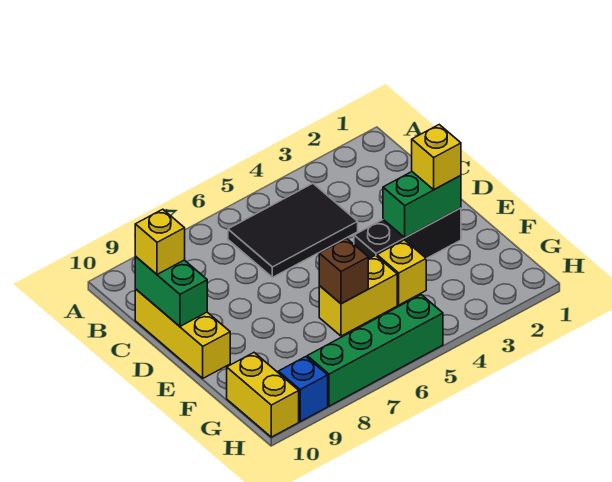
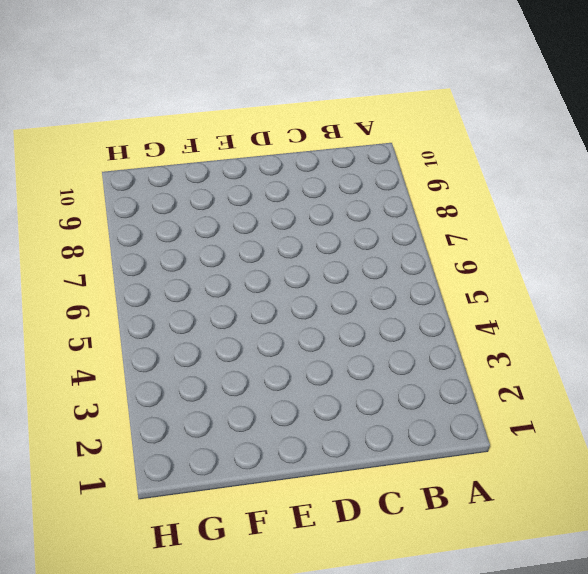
none -> black 2x3 tile [228,184,358,277]
none -> yellow 1x3 brick [135,289,230,378]
none -> black 1x3 brick [354,208,461,259]

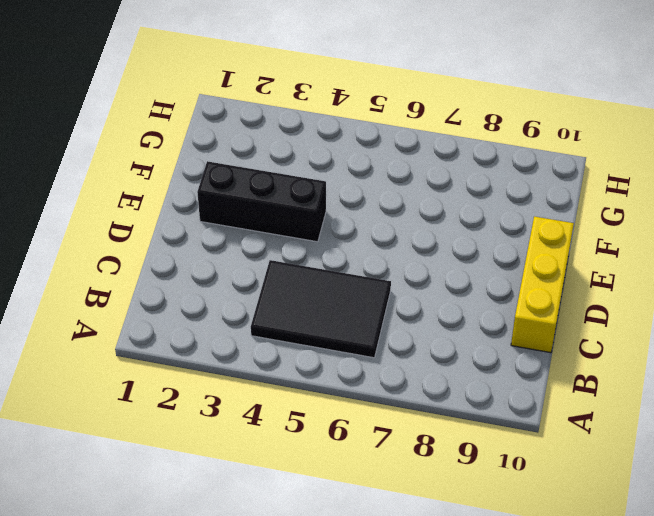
none -> yellow 1x1 brick [377,240,426,305]
none -> yellow 1x2 brick [319,256,397,336]
none -> yellow 1x2 brick [227,353,299,437]

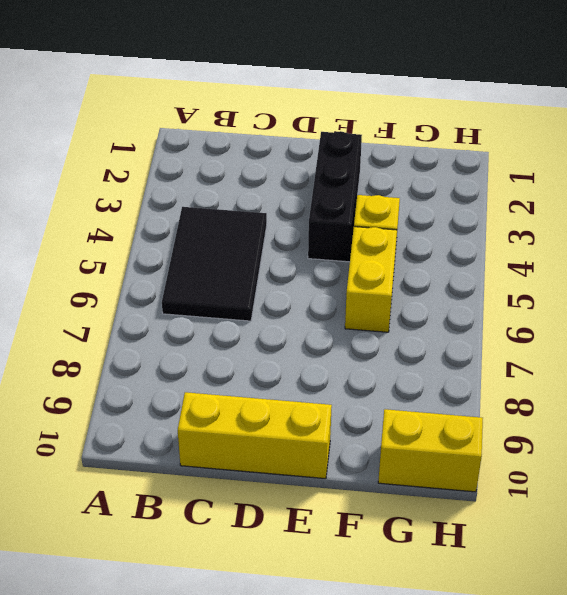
none -> green 1x4 brick [307,295,443,406]
none -> blue 1x1 brick [278,357,328,422]
none -> green 1x2 brick [135,256,207,326]

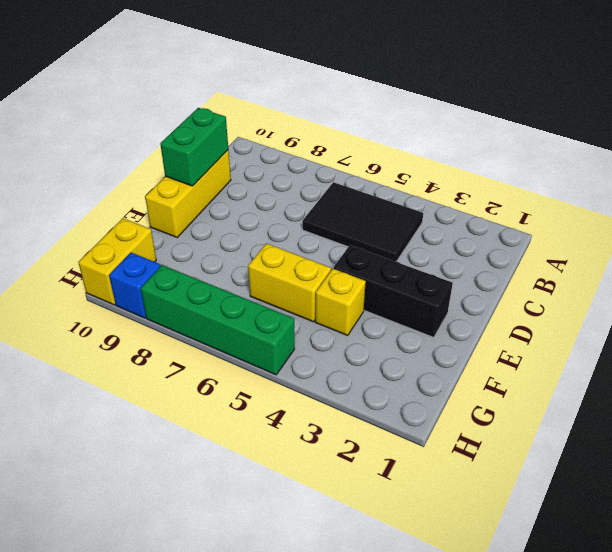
none -> green 1x2 brick [383,172,461,238]
none -> brown 1x1 brick [319,238,368,304]
none -> yellow 1x1 brick [135,209,185,274]

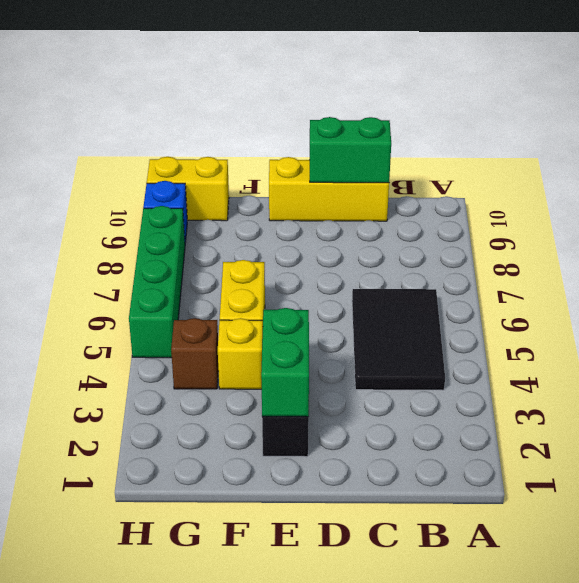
brown 1x1 brick [171,318,218,389] -> brown 1x1 brick moved to [319,238,368,304]
none -> yellow 1x1 brick [135,209,185,274]
none -> yellow 1x1 brick [412,125,461,190]

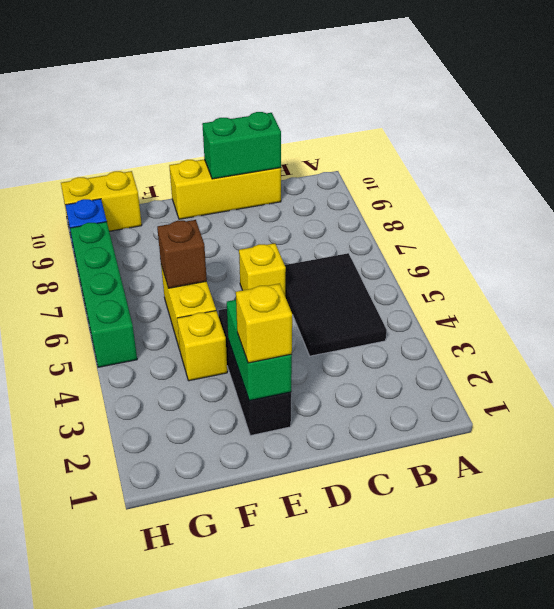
yellow 1x1 brick [239,243,286,295] -> yellow 1x1 brick moved to [135,209,185,274]

